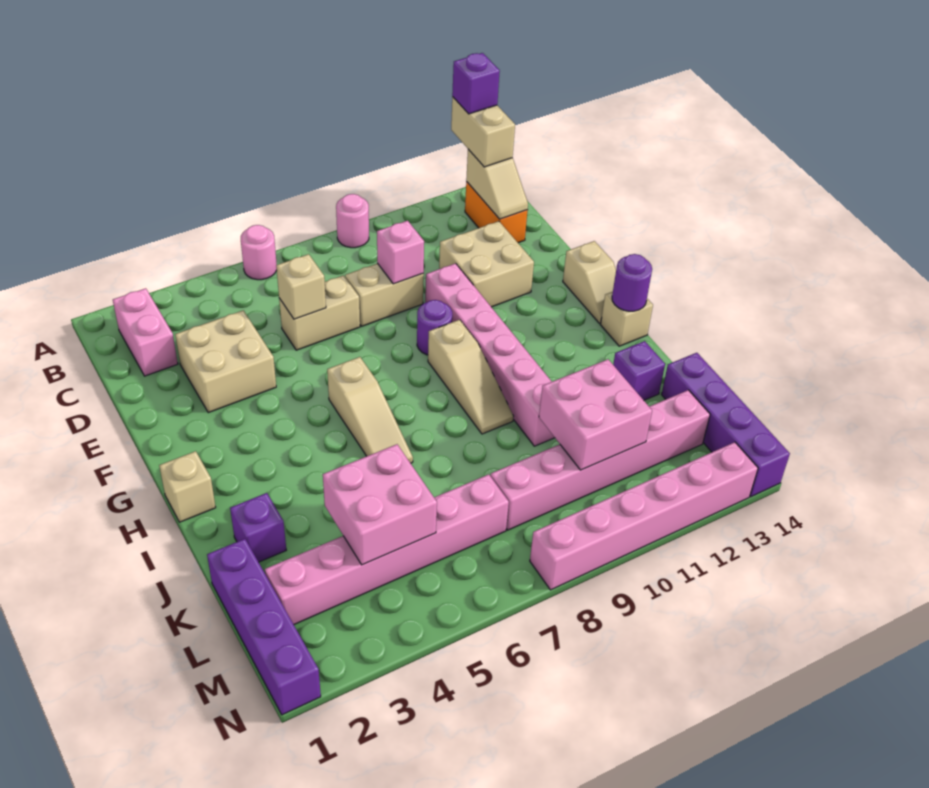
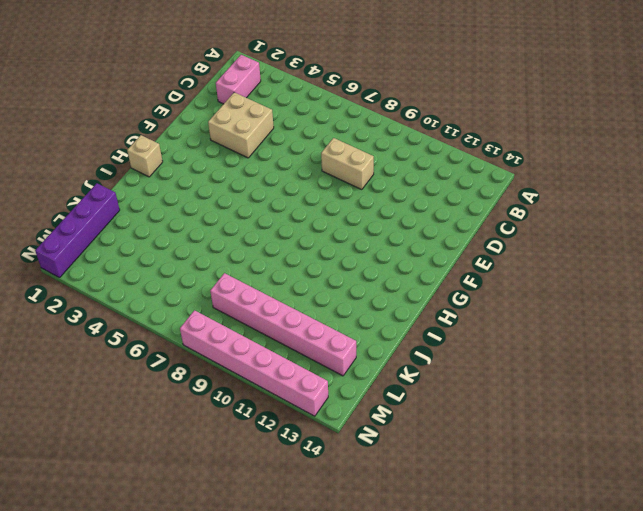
none -> pink 1x1 round brick [241,225,277,280]
none -> pink 1x1 round brick [336,194,369,248]
none -> orange 1x2 brick [465,182,528,243]
none -> tan 1x2 brick [279,275,360,350]

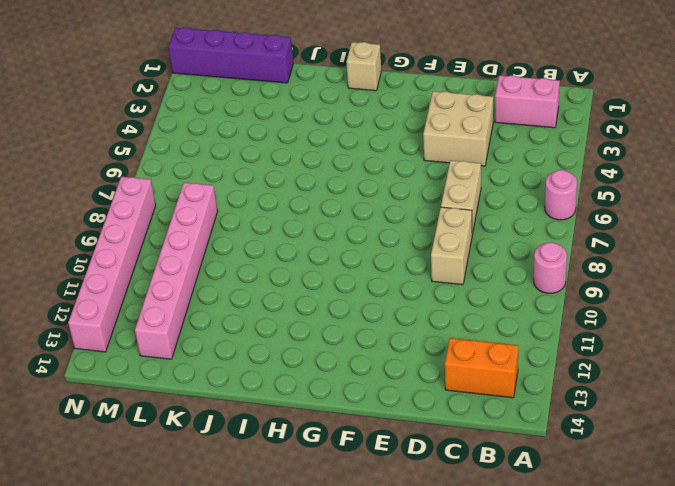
none -> tan 2x2 brick [439,221,534,307]
none -> pink 1x6 brick [425,263,555,446]
none -> purple 1x1 round brick [417,300,452,355]
none -> tan 1x2 slope [563,241,616,324]

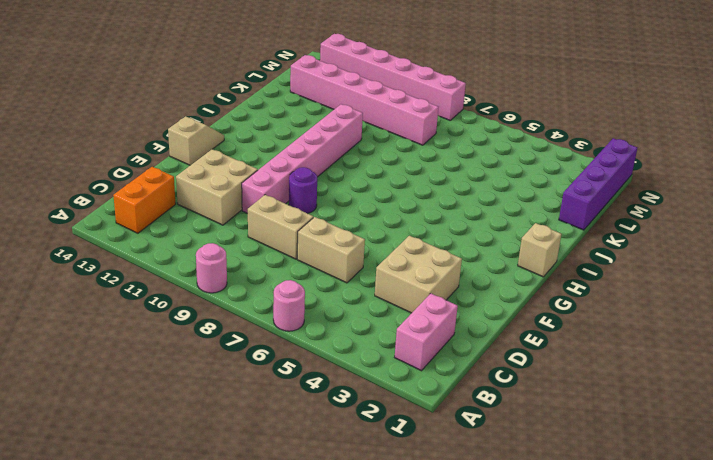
none -> tan 1x3 slope [327,357,413,463]
none -> tan 1x3 slope [428,320,514,434]
none -> tan 1x1 brick [601,292,653,346]
none -> purple 1x1 brick [230,493,286,562]

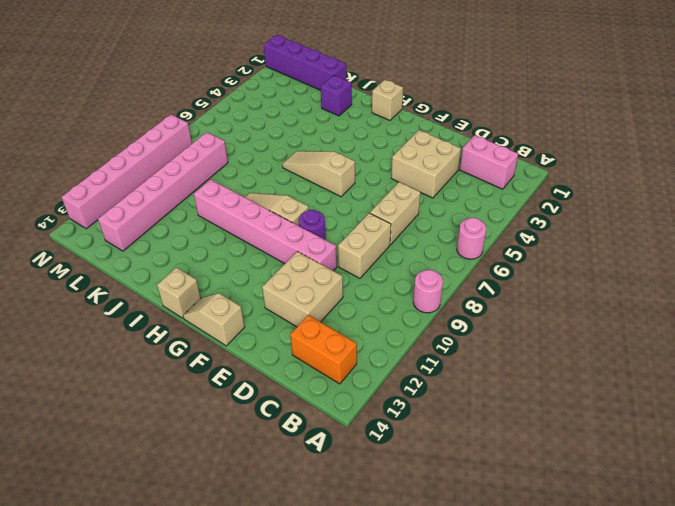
none -> purple 1x1 brick [613,341,665,400]
none -> purple 1x4 brick [662,353,790,497]
none -> pink 1x6 brick [265,474,509,624]
none -> tan 1x2 slope [466,149,528,219]

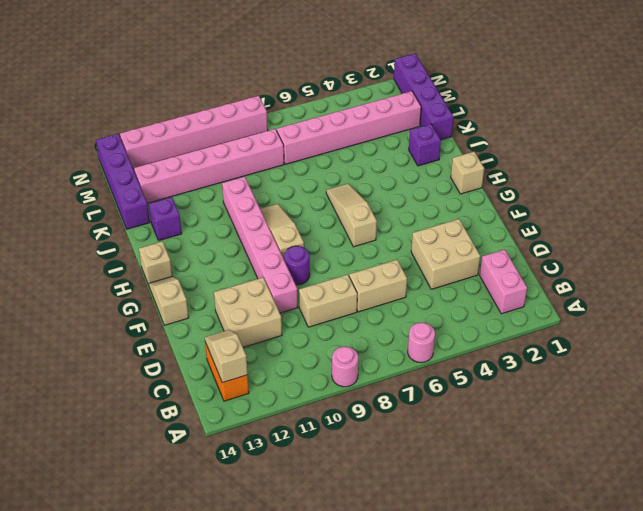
none -> tan 1x1 brick [276,254,326,319]
none -> pink 1x1 brick [377,221,424,284]
none -> purple 1x1 round brick [612,254,652,311]
none -> pink 2x2 brick [323,444,437,565]

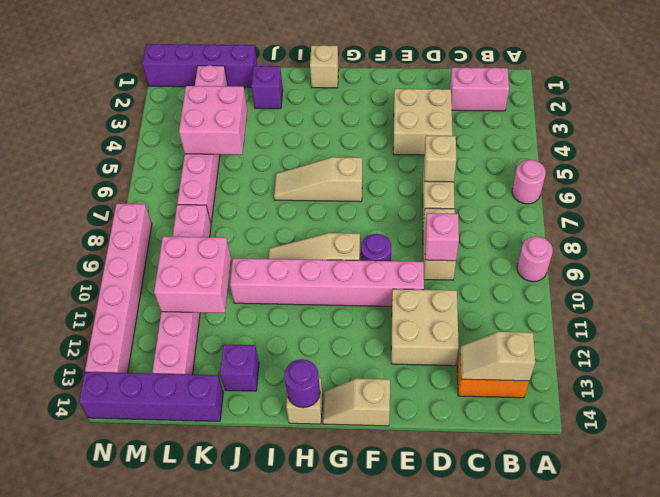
none -> tan 1x2 brick [451,97,515,167]
none -> purple 1x1 brick [452,53,500,114]

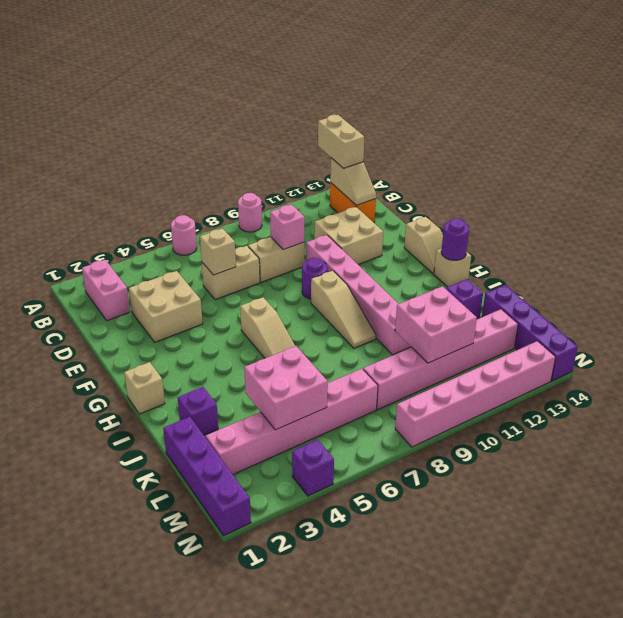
purple 1x1 brick [292,440,334,496] -> purple 1x1 brick moved to [452,53,500,114]

